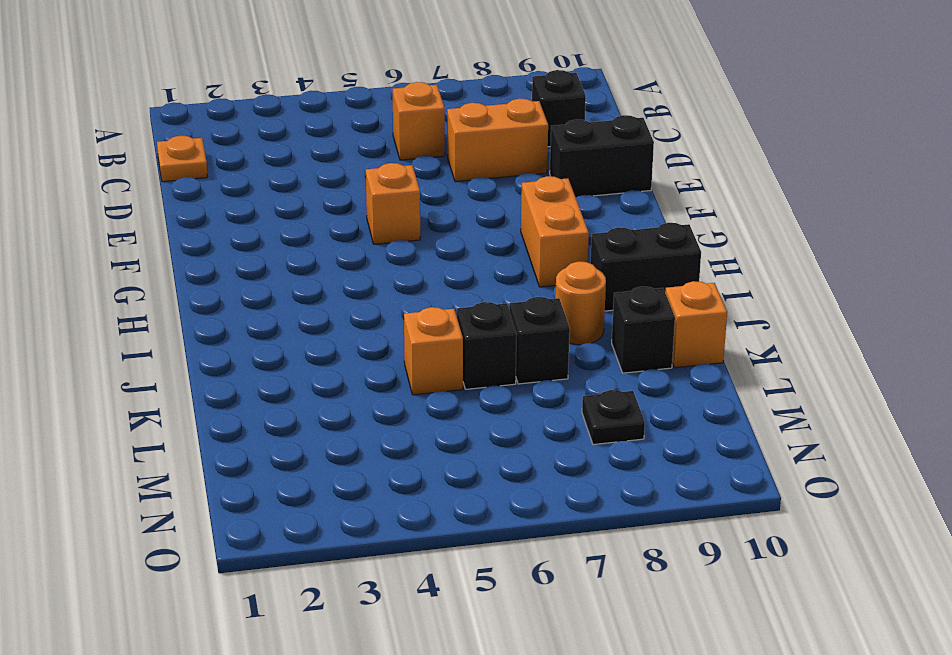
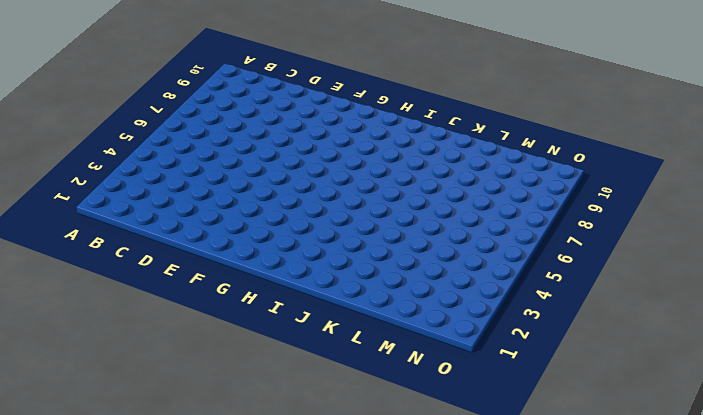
none -> orange 1x1 plate [157,136,208,182]
none -> orange 1x1 brick [393,82,445,160]
none -> black 1x1 brick [532,70,586,147]

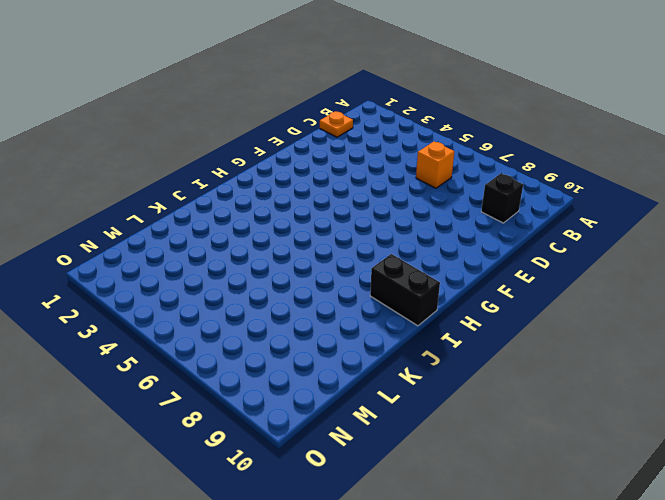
none -> orange 1x2 brick [447,99,548,182]
none -> black 1x2 brick [550,115,654,197]
none -> orange 1x1 brick [366,163,420,244]

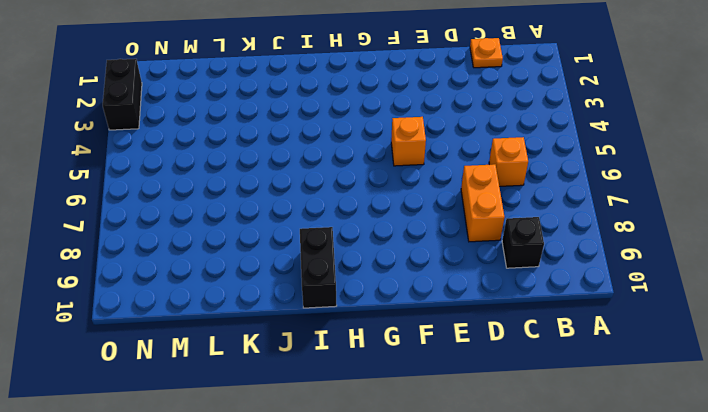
black 1x2 brick [103,59,142,130] -> black 1x2 brick moved to [550,115,654,197]
none -> orange 1x2 brick [521,176,589,287]
none -> orange 1x1 round brick [555,262,606,345]
none -> orange 1x1 brick [404,307,463,395]

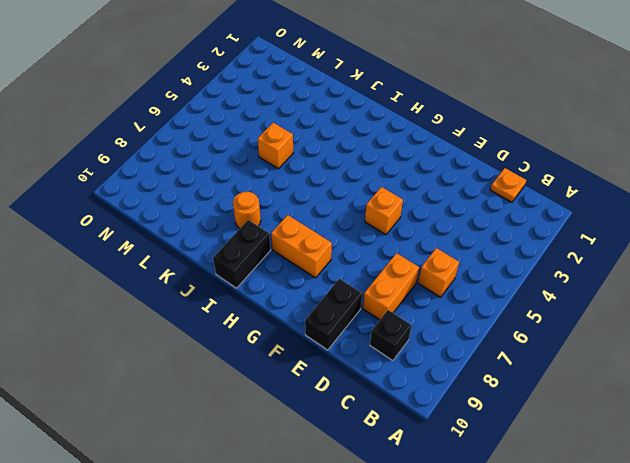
none -> black 1x1 brick [457,302,517,389]
none -> black 1x1 brick [509,297,570,384]
none -> black 1x1 brick [612,287,675,373]

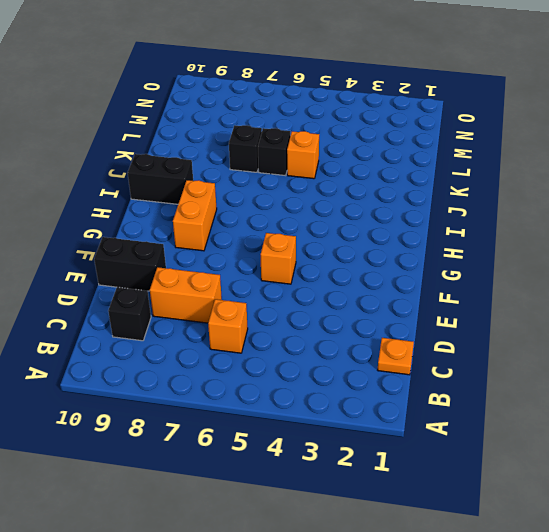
none -> orange 1x1 round brick [555,262,606,345]
none -> black 1x1 brick [612,287,675,373]
none -> orange 1x1 brick [665,281,727,368]

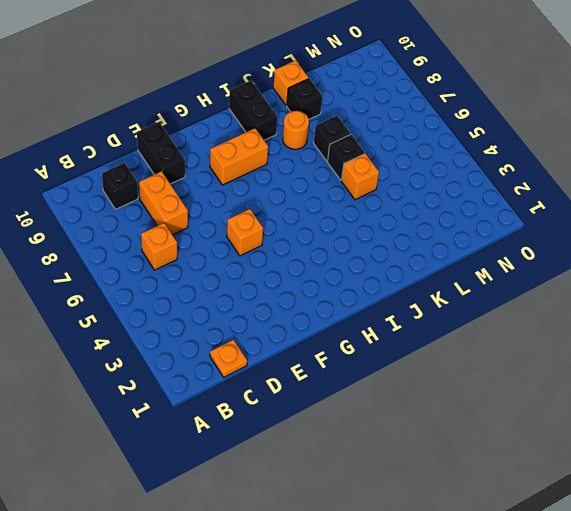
none -> black 1x1 plate [582,390,645,445]

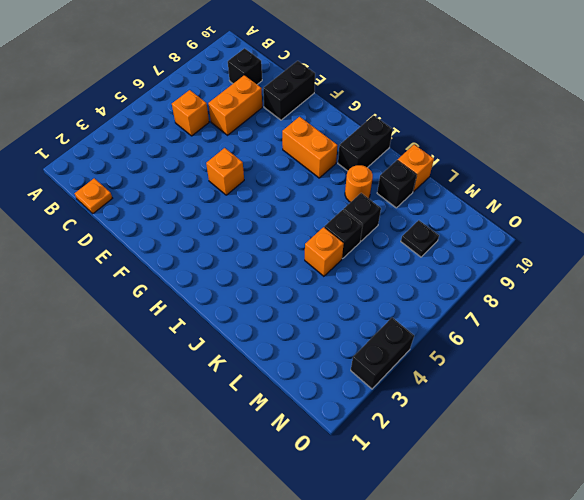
black 1x2 brick [351,318,414,389] -> none

